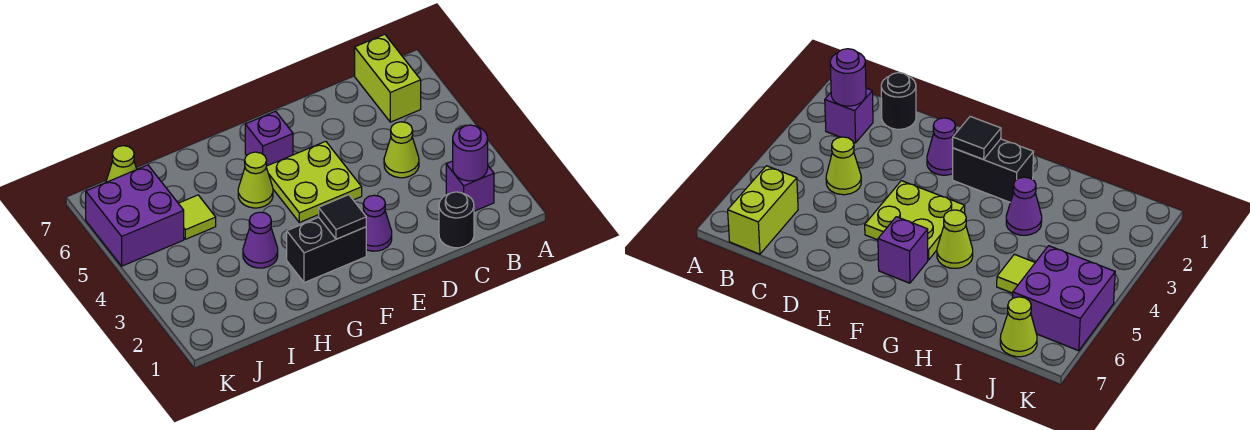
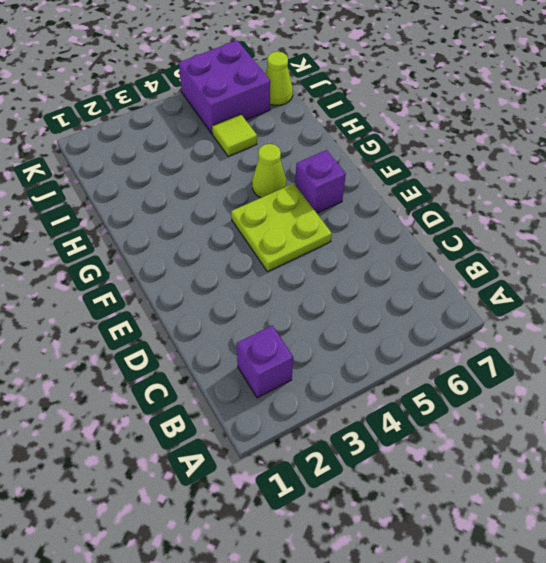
none -> lime 1x2 brick [355,34,421,122]
none -> black 1x1 round brick [439,192,474,248]
none -> lime 1x1 cone [384,122,419,178]

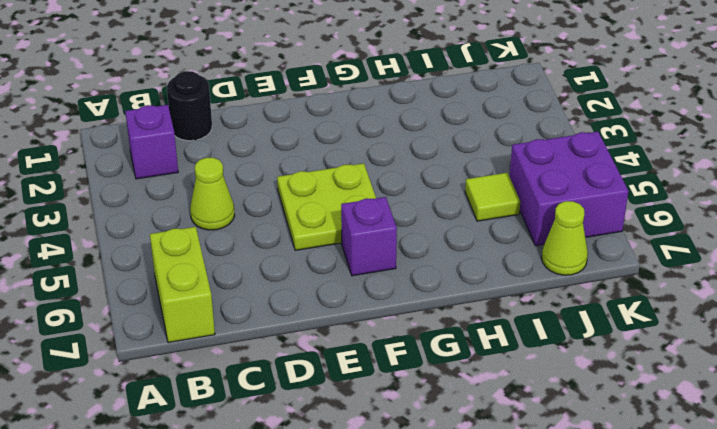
none -> purple 1x1 cone [363,195,392,251]
none -> black 1x2 brick [287,217,366,283]
none -> lime 1x1 cone [238,152,273,208]

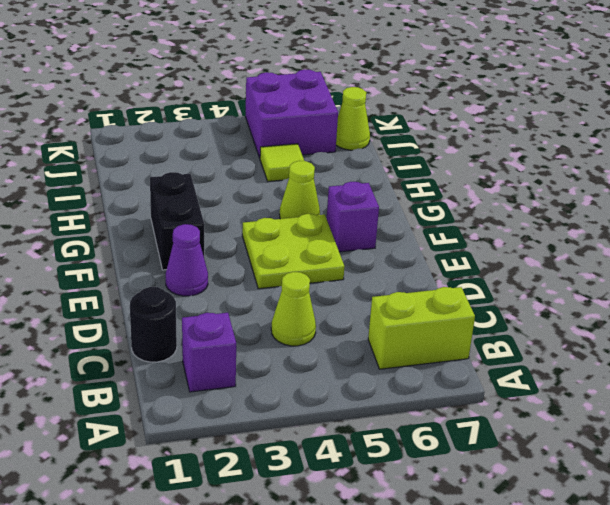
none -> purple 1x1 cone [243,212,278,268]
none -> purple 1x1 round brick [453,125,488,181]
none -> black 1x1 tile [319,195,366,239]

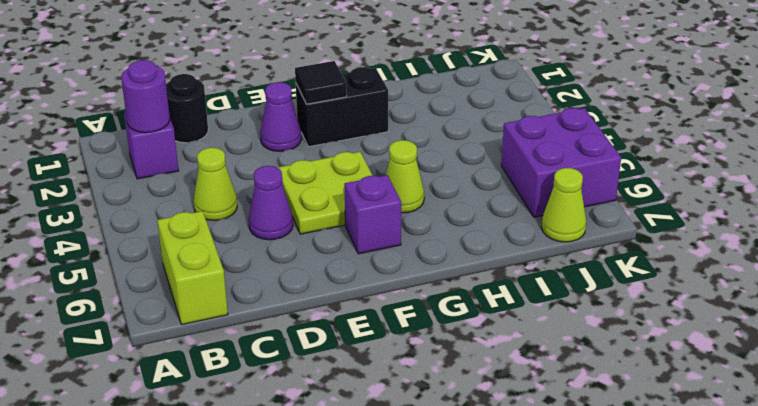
purple 1x1 cone [249,166,293,240] -> purple 1x1 cone moved to [243,212,278,268]
none -> lime 1x1 tile [178,195,216,239]

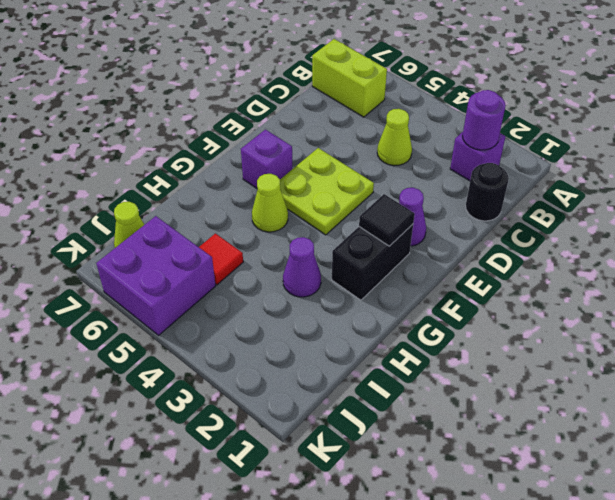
red 1x1 tile [199,234,243,285] -> lime 1x1 tile [178,195,216,239]

